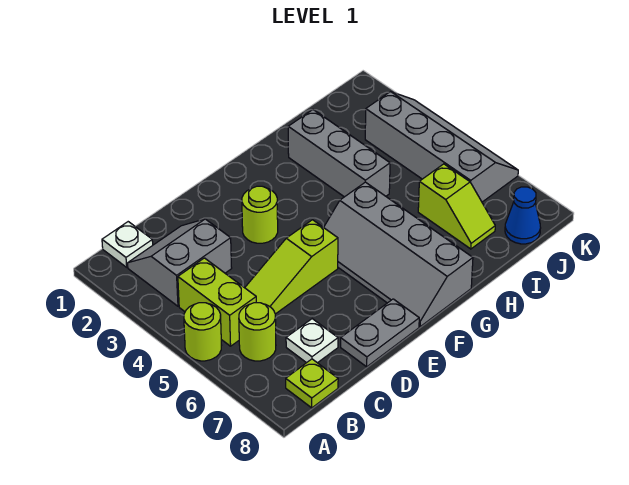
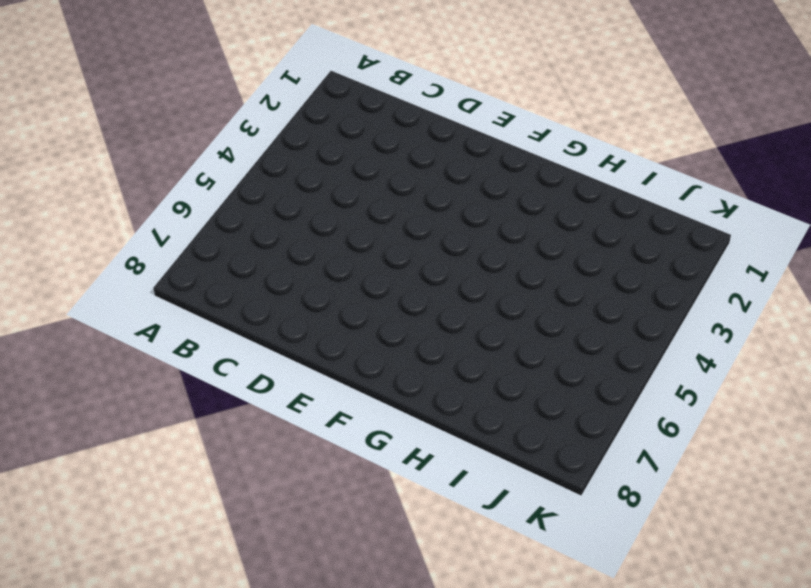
none -> lime 1x1 round brick [184,303,222,361]
none -> white 1x1 plate [102,222,153,267]
none -> grey 2x2 slope [128,219,232,306]

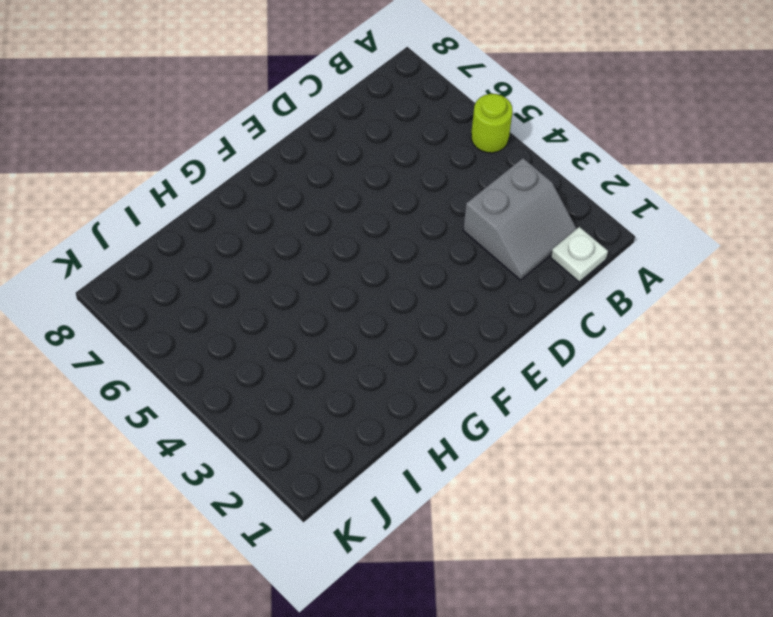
none -> lime 1x2 brick [178,258,256,346]
none -> lime 1x1 round brick [239,303,276,361]
none -> lime 1x1 plate [286,359,338,408]

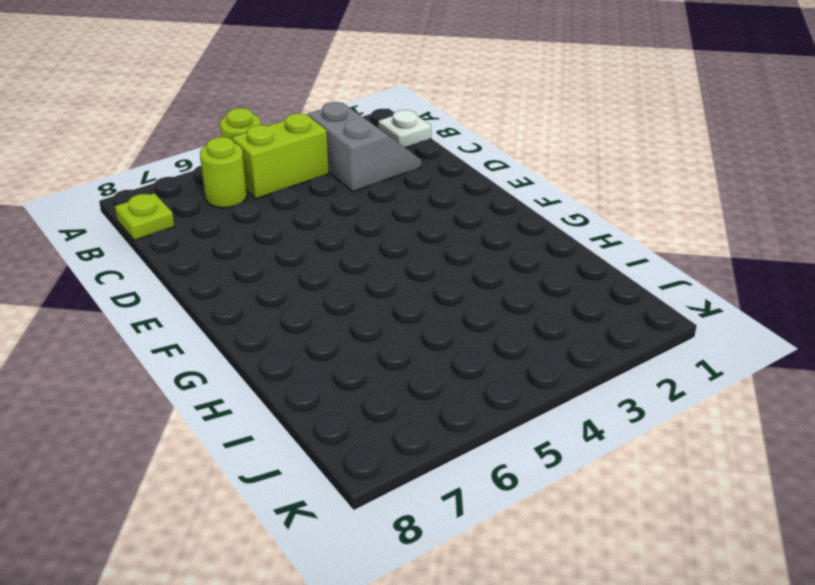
none -> lime 1x3 slope [245,220,338,314]
none -> white 1x1 plate [286,319,338,363]
none -> grey 1x2 plate [341,299,419,367]

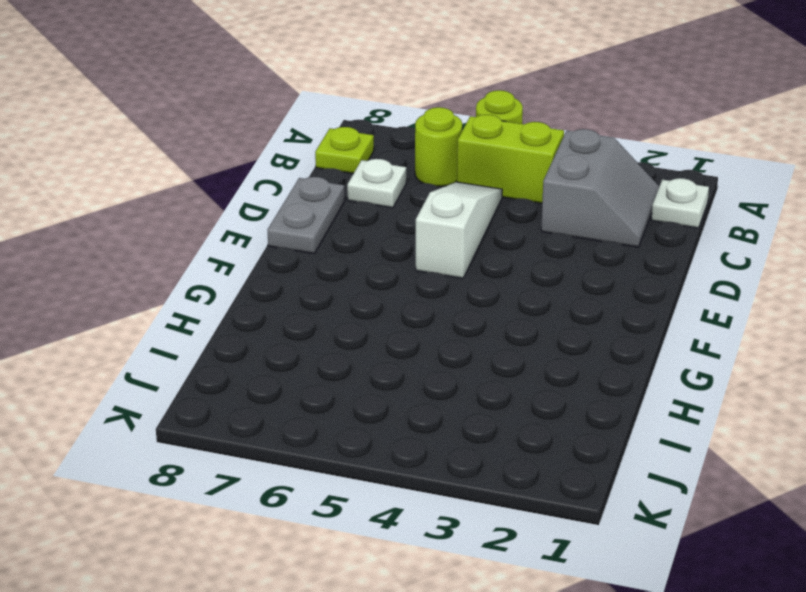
white 1x3 slope [416,182,502,278] -> lime 1x3 slope [245,220,338,314]
none -> lime 1x1 round brick [242,186,278,243]
none -> grey 2x4 slope [324,182,473,326]
none -> grey 1x3 brick [288,110,390,197]

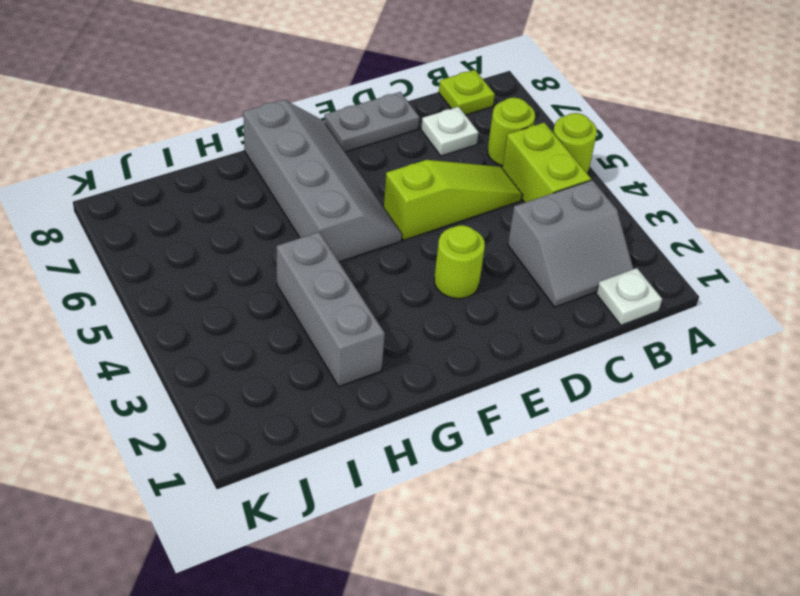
none -> lime 1x2 slope [418,164,495,249]
none -> grey 2x4 slope [365,92,518,202]
none -> blue 1x1 cone [505,187,541,244]

